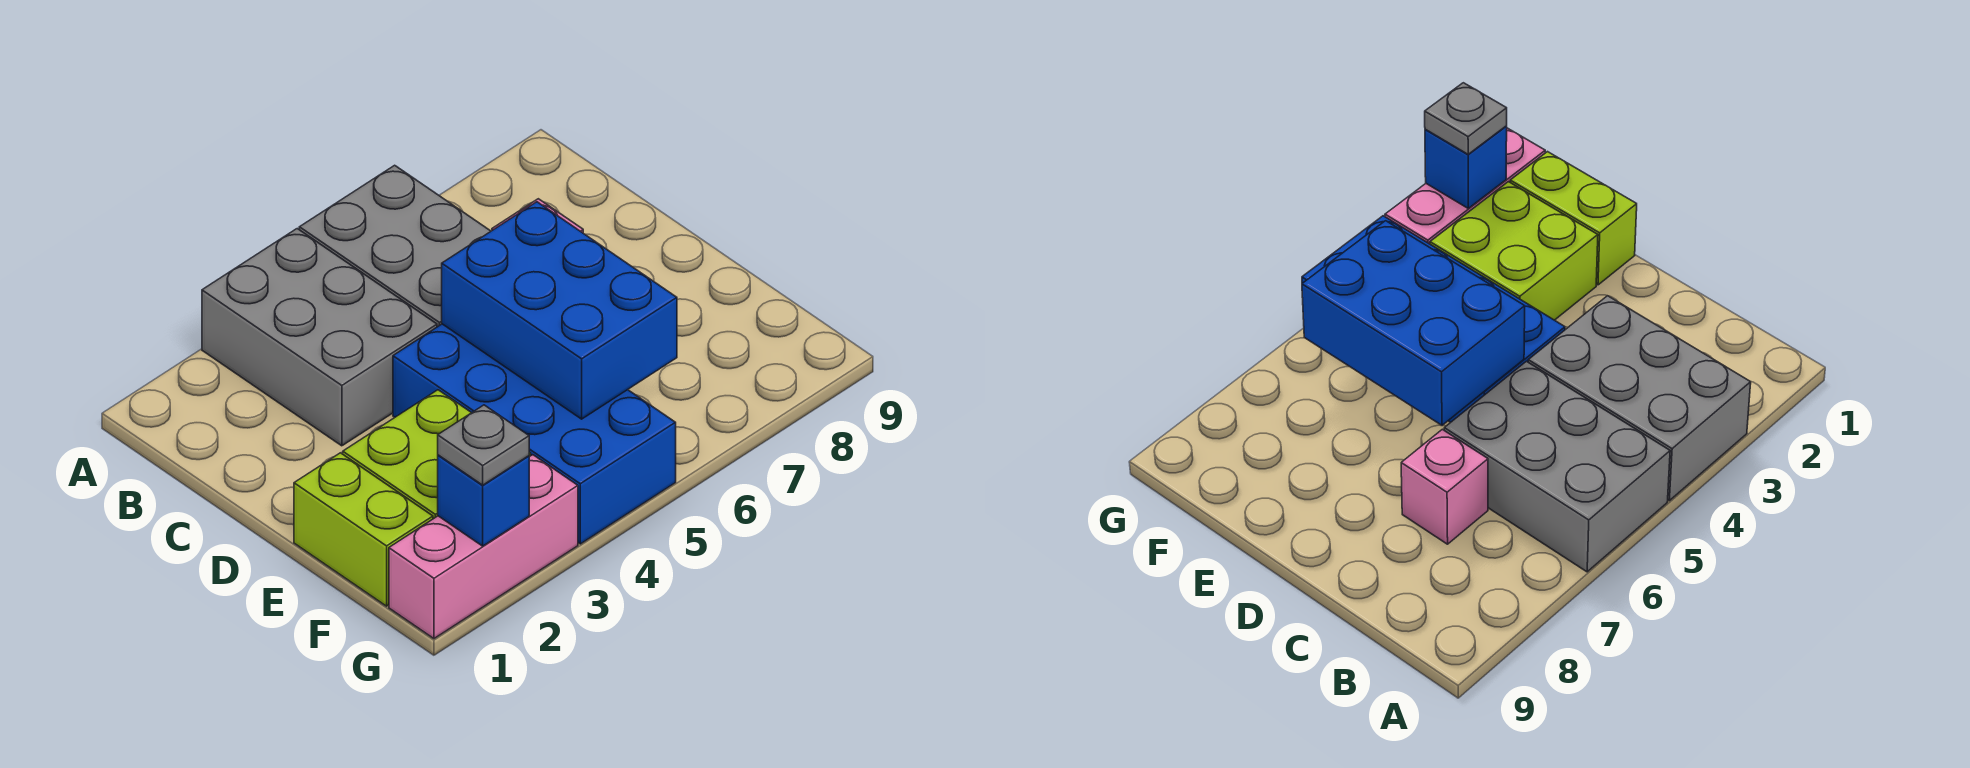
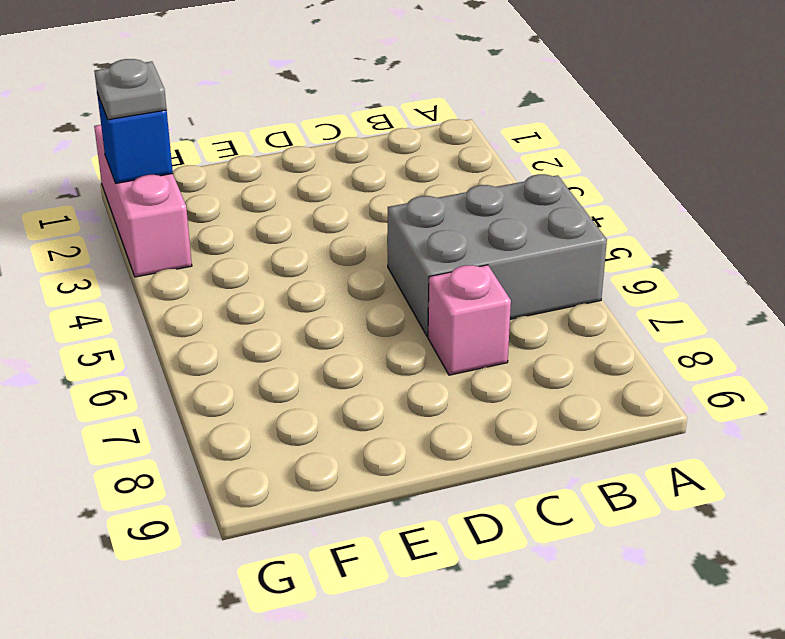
none -> grey 2x3 brick [202,229,437,446]
none -> blue 2x4 brick [393,324,676,544]

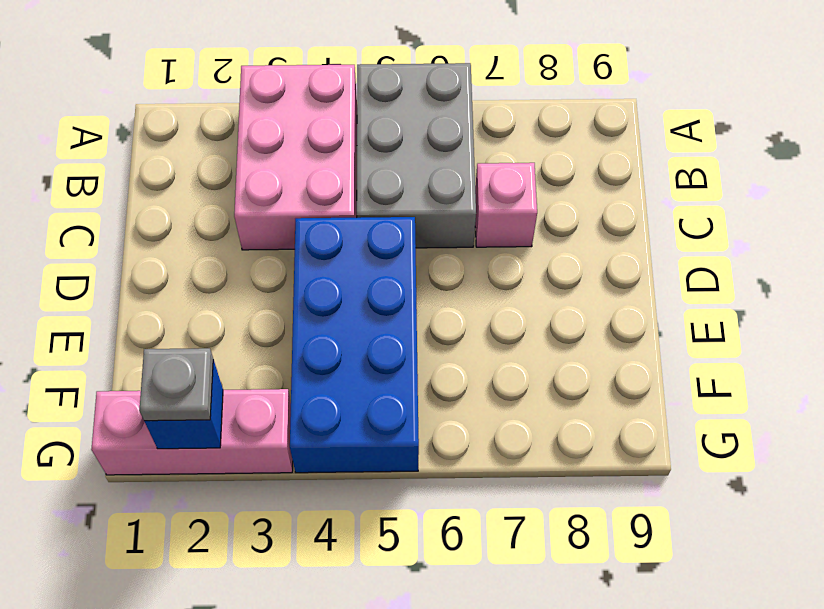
pink 2x3 brick [234,65,357,250] -> grey 2x3 brick [202,229,437,446]
none -> lime 1x2 brick [294,453,433,606]
none -> lime 2x2 brick [343,390,531,519]

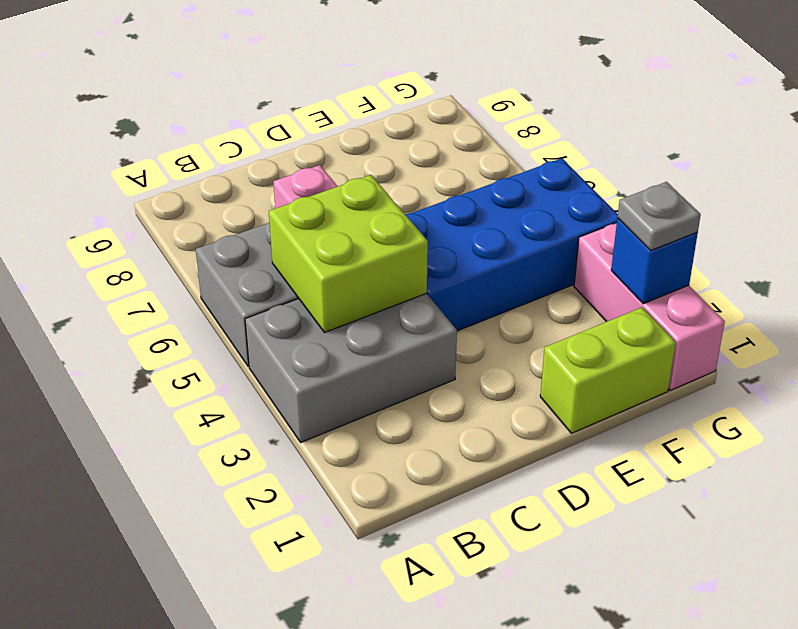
lime 2x2 brick [269,175,428,333] -> lime 2x2 brick moved to [343,390,531,519]
none -> blue 2x3 brick [442,202,677,419]

